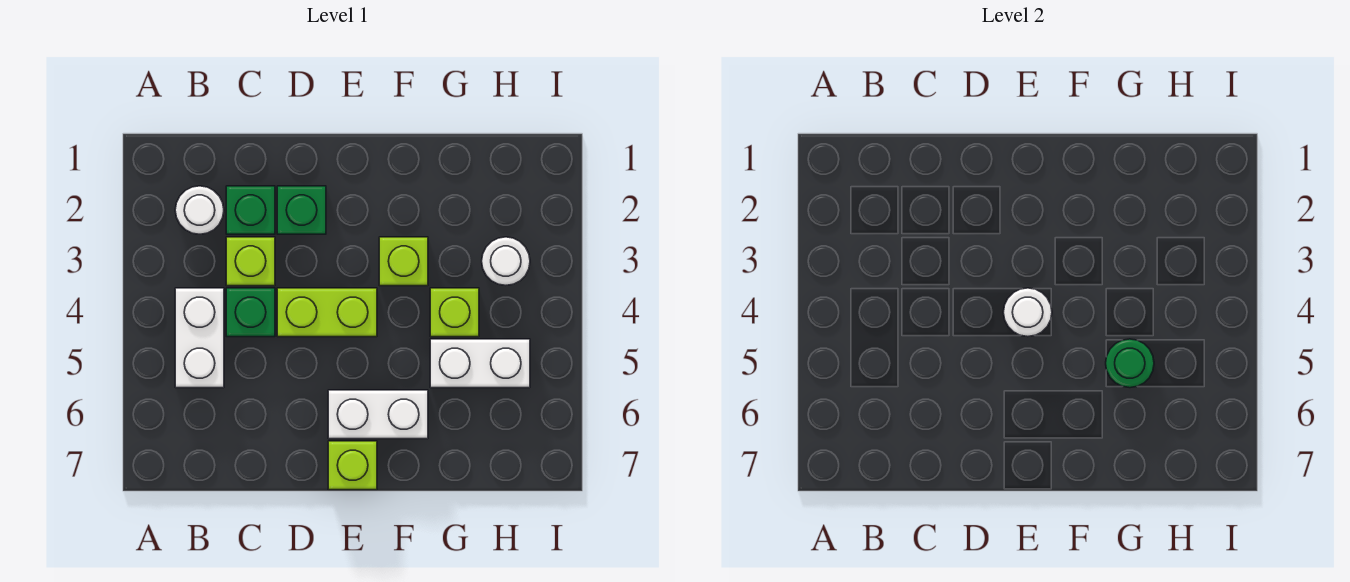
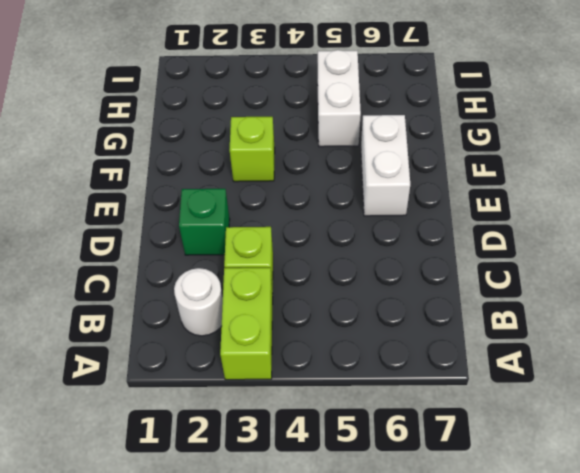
lime 1x2 brick [220,268,273,380] -> lime 1x2 brick moved to [277,288,377,337]
none -> white 1x2 brick [175,288,224,388]
none -> green 1x1 brick [226,186,275,234]
none -> green 1x1 brick [226,288,275,337]

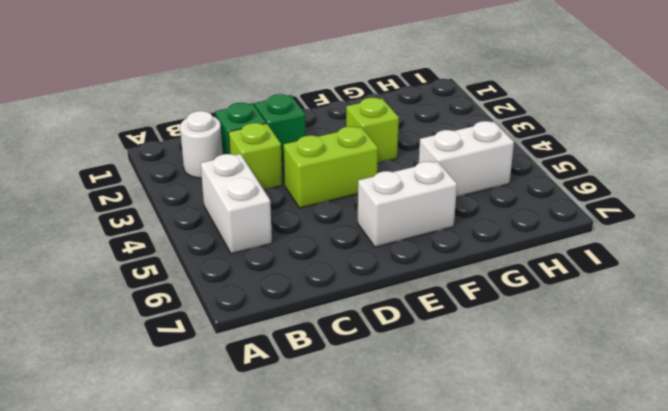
none -> green 1x1 brick [226,288,275,337]
none -> lime 1x1 brick [328,441,377,490]
none -> lime 1x1 brick [430,288,479,337]

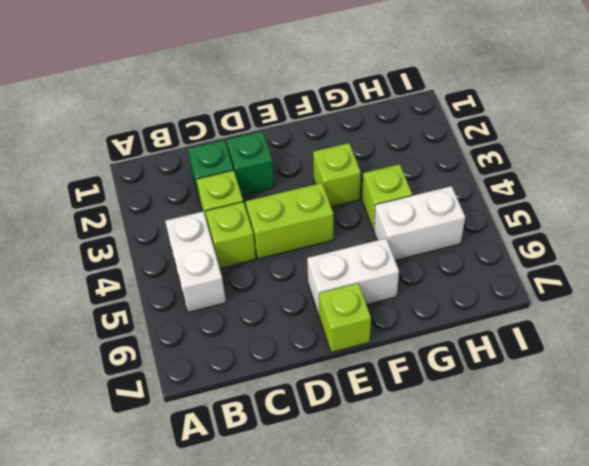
lime 1x1 brick [206,202,256,268] -> green 1x1 brick [226,288,275,337]
none -> white 1x1 round brick [175,186,224,234]
none -> white 1x1 round brick [482,237,530,285]
none -> white 1x1 round brick [1003,288,1052,337]

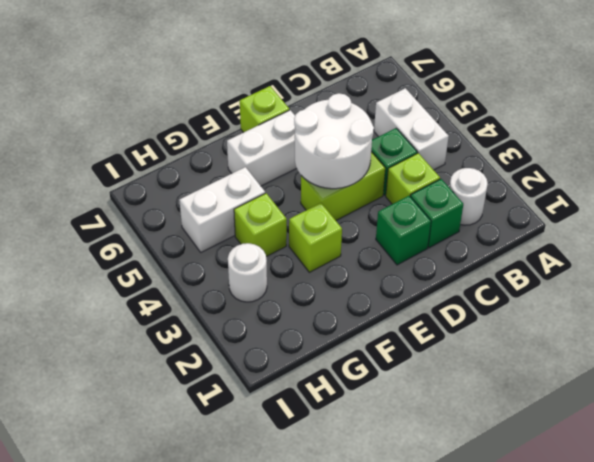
white 2x2 round brick [294,93,374,189] -> white 1x1 round brick [1003,288,1052,337]
none -> green 1x1 round brick [1106,339,1154,388]

